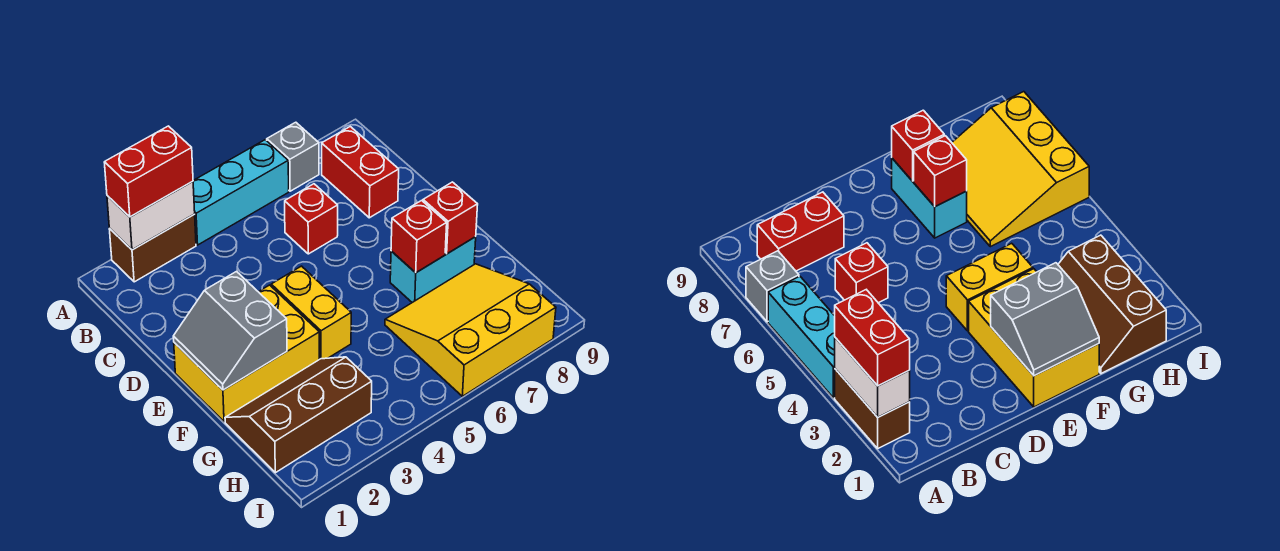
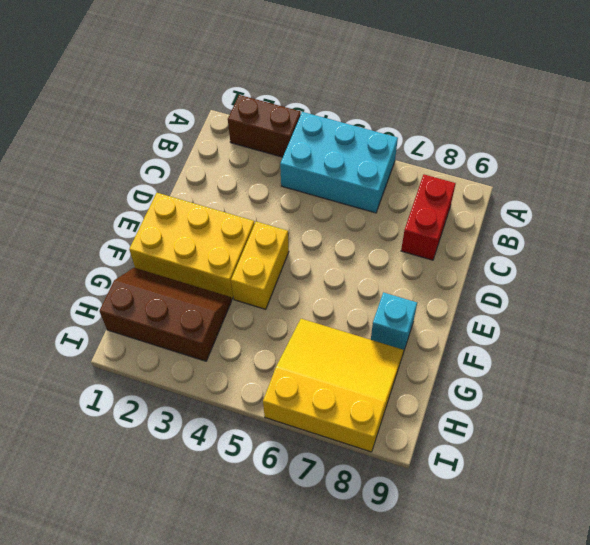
cyan 2x3 brick [280,112,398,213] -> cyan 1x3 brick [193,140,289,245]
cyan 1x1 brick [371,292,417,350] -> cyan 1x2 brick [390,237,476,303]
none -> grey 1x1 brick [267,122,319,191]
none -> red 1x1 brick [285,184,338,254]
none -> white 1x2 brick [107,181,195,250]

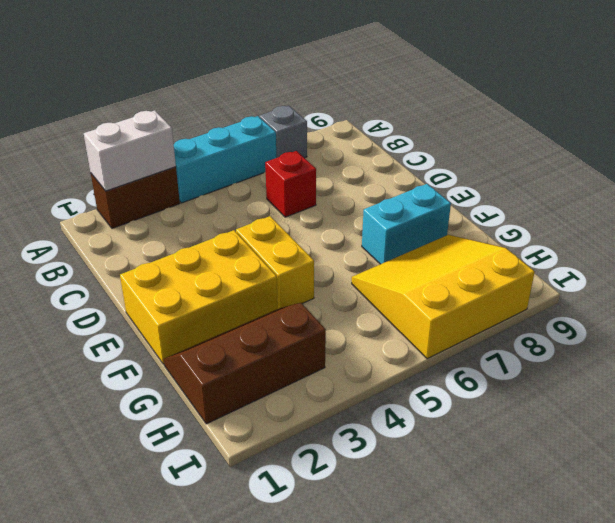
none -> red 1x2 brick [322,127,399,218]
none -> grey 2x2 slope [173,272,287,390]
none -> red 1x1 brick [391,201,447,273]

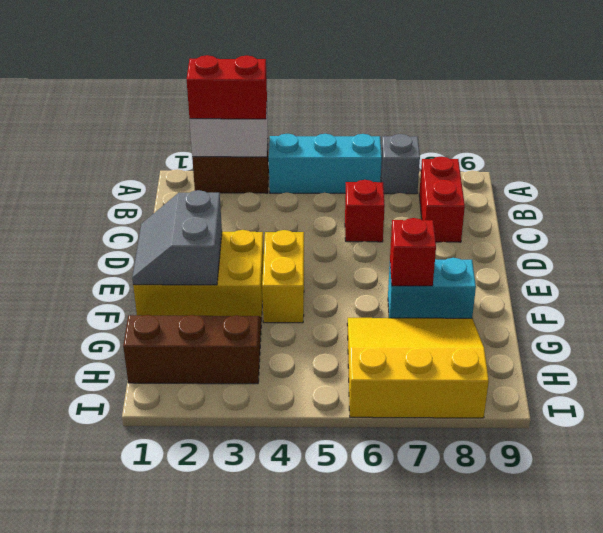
none -> red 1x1 brick [423,182,478,254]

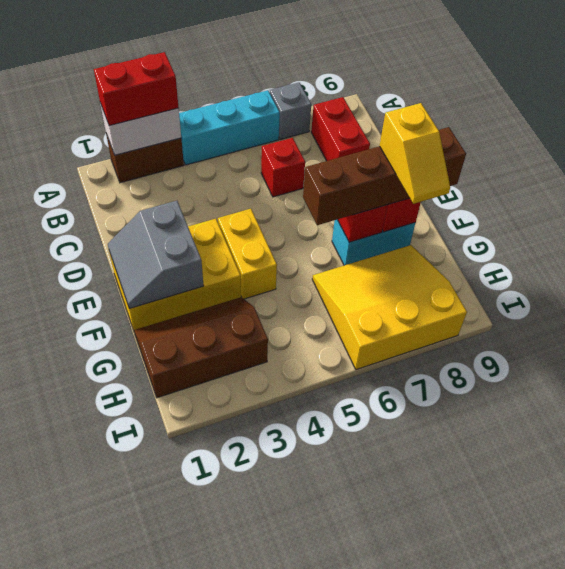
brown 1x4 brick [303,127,466,225] -> none
yellow 1x2 slope [380,103,450,204] -> none

